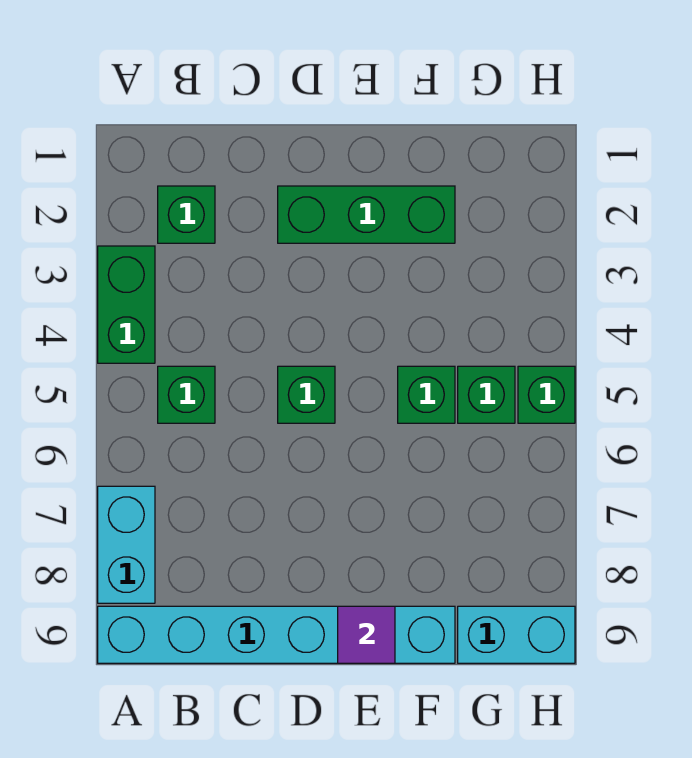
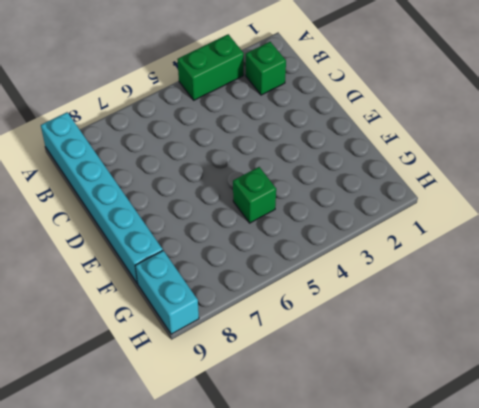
none -> cyan 1x2 brick [98,486,155,603]
none -> green 1x1 brick [158,366,215,423]
none -> green 1x3 brick [278,186,455,243]

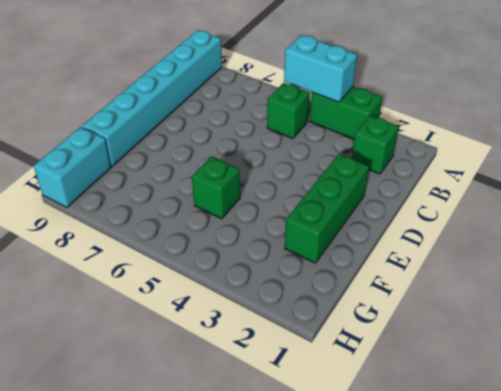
cyan 1x2 brick [284,35,357,102] -> cyan 1x2 brick moved to [98,486,155,603]
none -> green 1x1 brick [278,366,335,423]
none -> green 1x1 brick [458,366,515,423]
none -> green 1x1 brick [518,366,575,423]

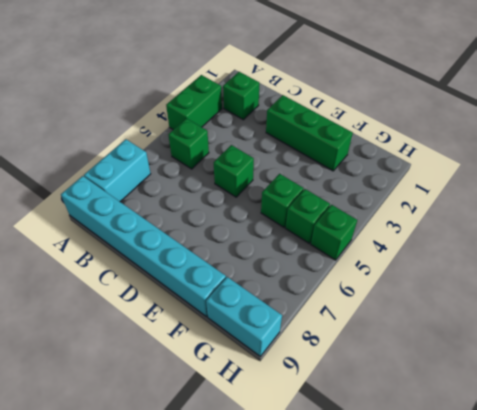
none -> purple 1x1 tile [338,606,395,663]

